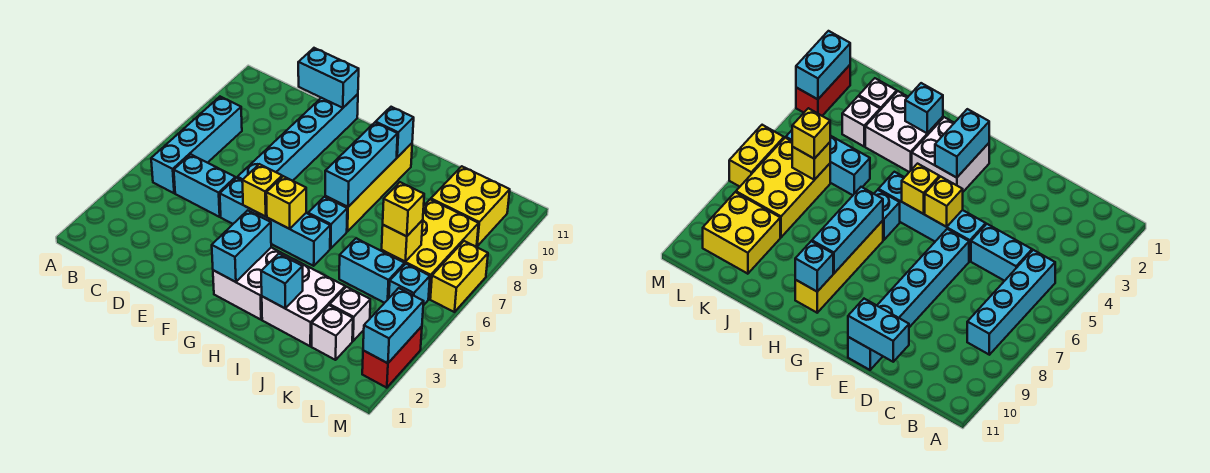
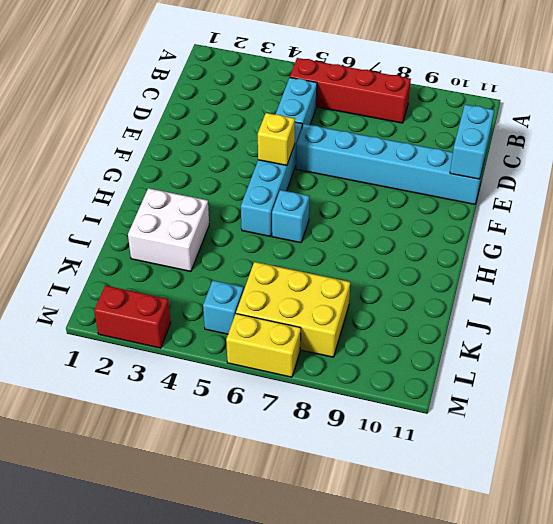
red 1x4 brick [290,58,411,123] -> cyan 1x4 brick [151,97,242,193]
none -> white 2x2 brick [213,248,296,320]
none -> yellow 1x4 brick [325,143,412,232]
none -> cyan 1x2 brick [339,238,405,303]

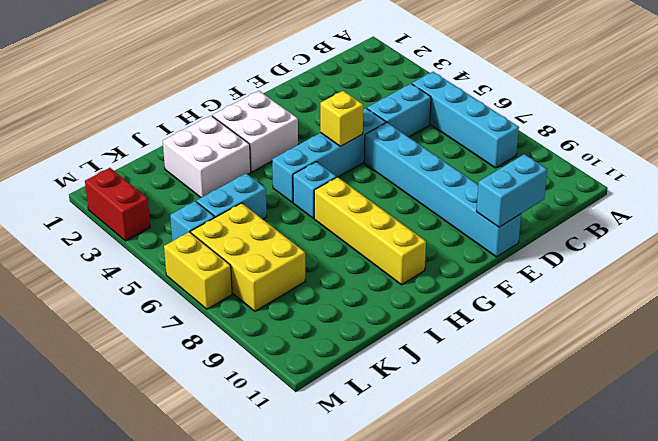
none -> white 1x1 brick [312,305,353,360]
none -> white 1x1 brick [330,287,370,341]
none -> yellow 2x2 brick [431,166,510,246]

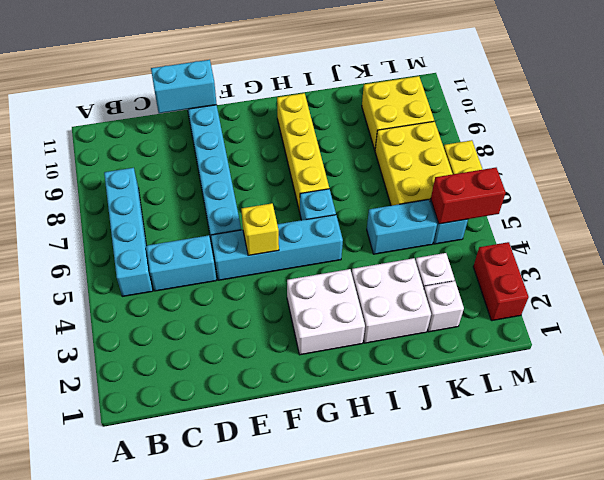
red 1x2 brick [431,168,506,224] -> none
none -> cyan 1x2 brick [212,210,271,282]
none -> yellow 1x1 brick [266,176,306,229]
none -> cyan 1x3 brick [325,123,398,207]

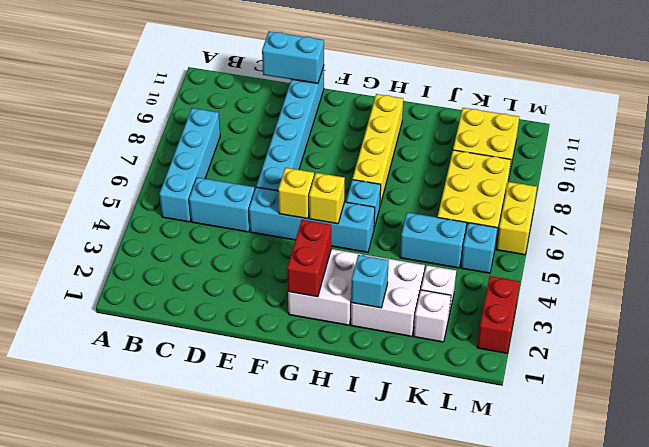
red 1x2 brick [287,220,331,297] -> cyan 1x2 brick [212,210,271,282]
none -> cyan 1x3 brick [325,123,398,207]
none -> cyan 1x1 brick [375,107,414,157]
none -> yellow 1x1 brick [382,220,423,261]

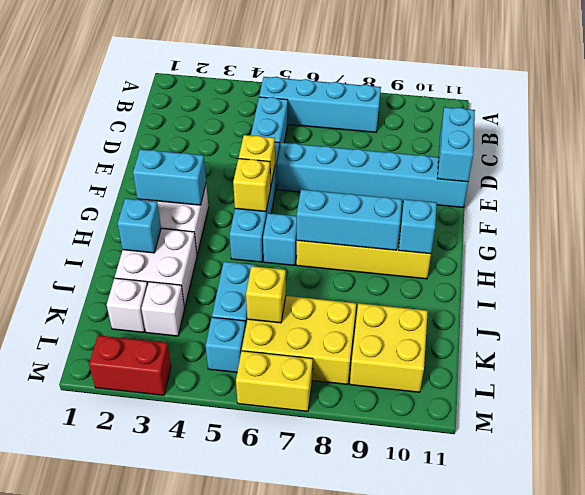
none -> cyan 1x2 brick [363,288,424,363]
none -> yellow 1x1 brick [383,182,424,236]

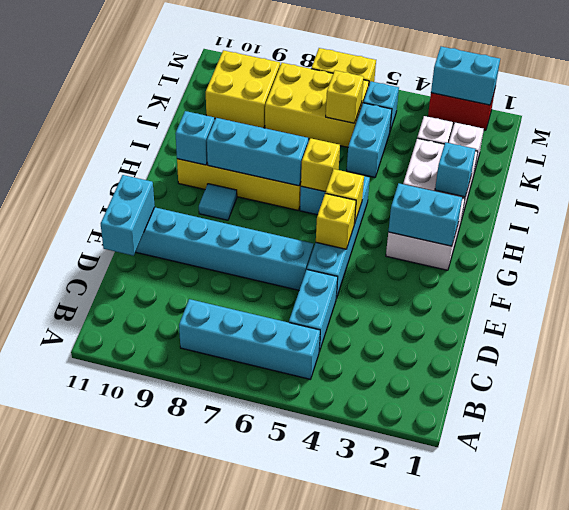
cyan 1x1 tile [199,184,237,220] -> none
yellow 1x1 brick [301,138,340,192] -> yellow 1x1 brick moved to [383,182,424,236]

